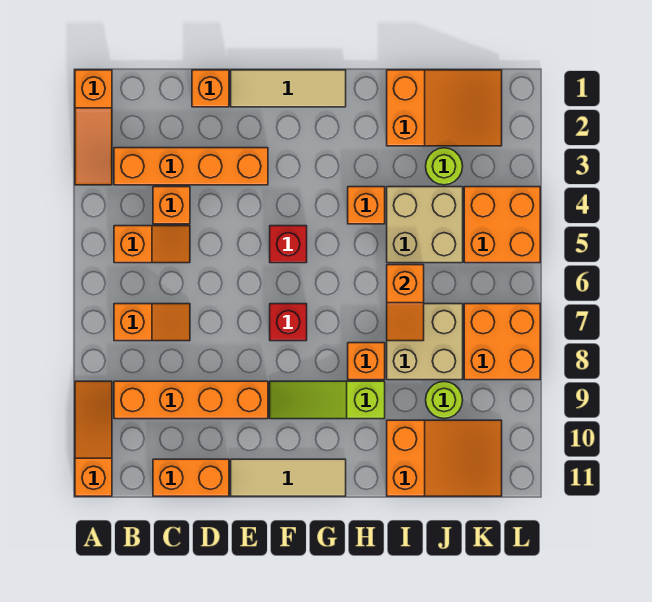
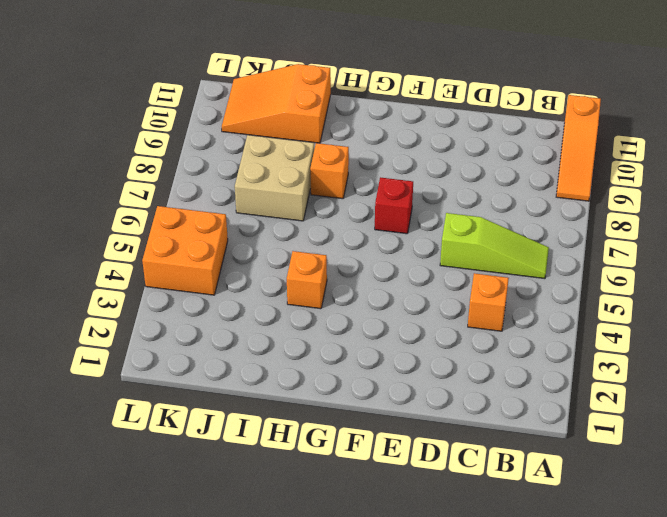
lime 1x3 slope [440,213,549,279] -> lime 1x3 slope moved to [270,381,385,419]
none -> orange 1x3 slope [75,70,112,185]
none -> orange 1x4 brick [114,148,268,185]
none -> orange 1x2 slope [114,226,190,263]

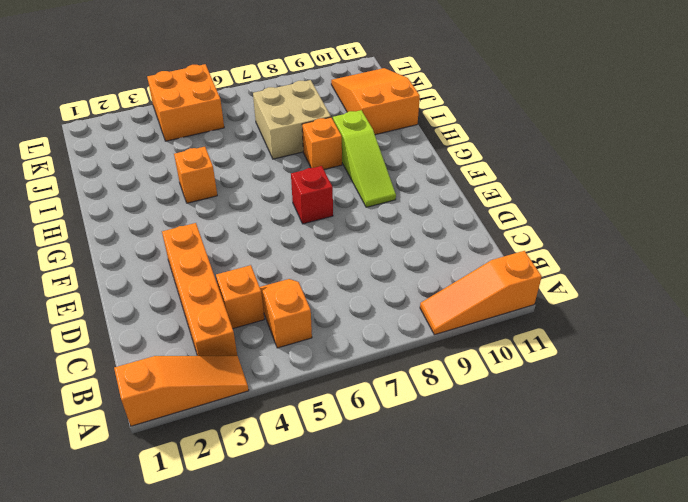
none -> orange 1x2 slope [114,304,190,341]
none -> orange 1x4 brick [114,381,268,419]
none -> orange 1x2 brick [153,459,229,496]

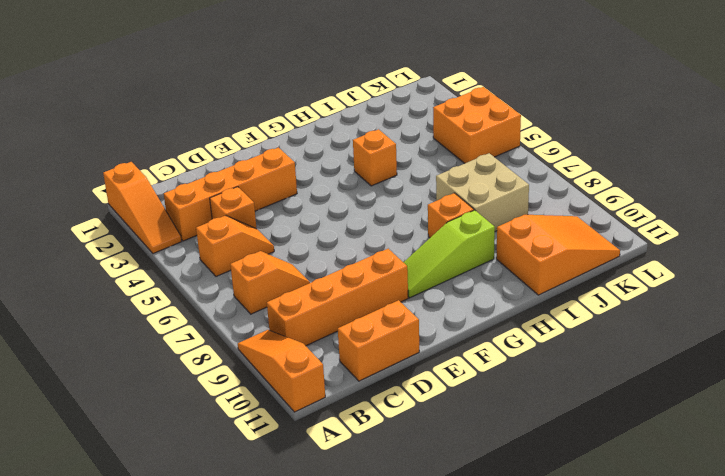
none -> orange 1x1 brick [192,70,229,107]
none -> tan 1x3 tile [231,70,346,107]
none -> tan 1x3 tile [231,459,346,496]

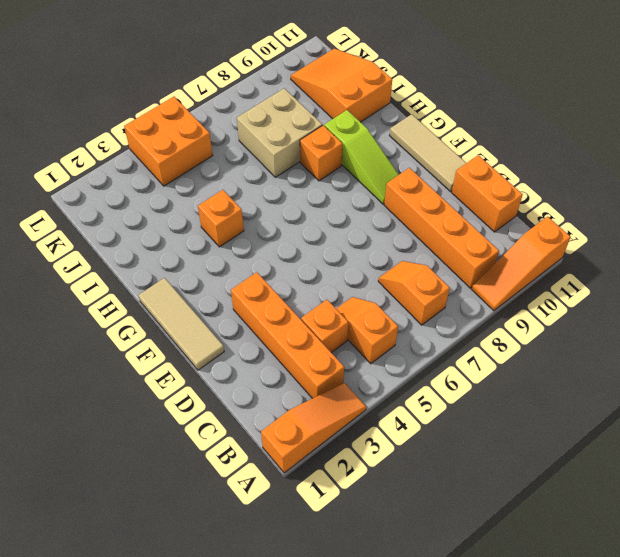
none -> orange 1x1 brick [192,70,229,107]
none -> red 1x1 brick [270,226,307,263]
none -> red 1x1 brick [270,304,307,341]

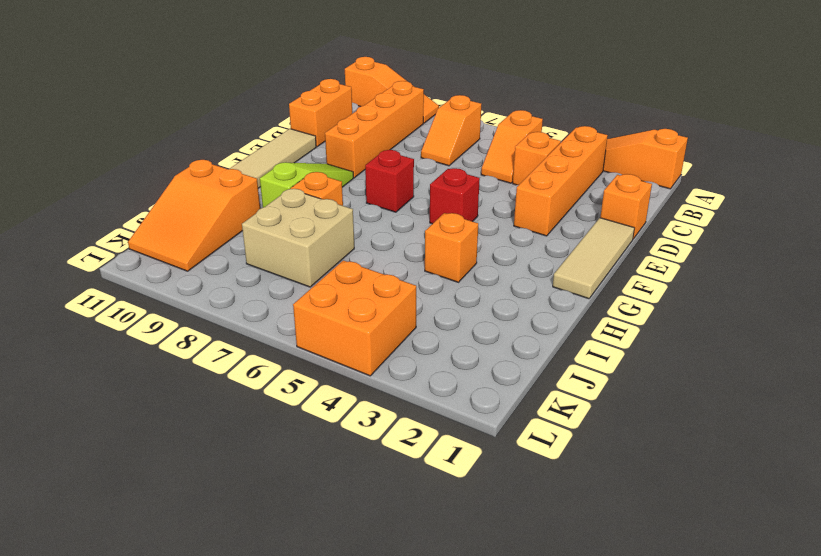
none -> orange 2x3 slope [387,70,502,146]
none -> tan 2x2 brick [387,187,463,263]
none -> lime 1x1 round brick [426,148,463,185]

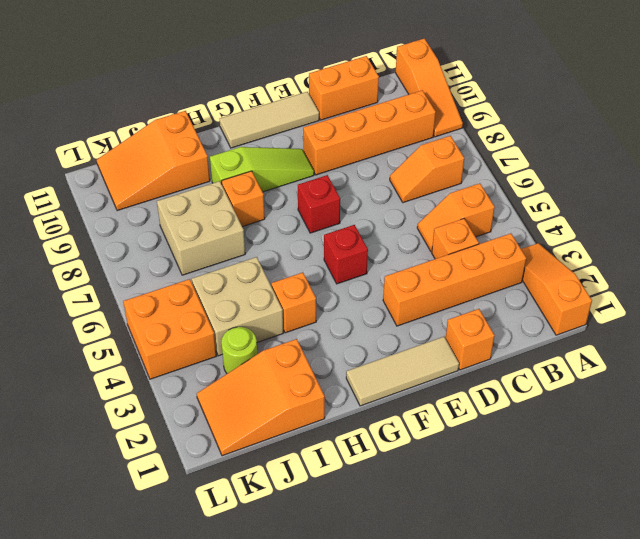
none -> lime 1x1 round brick [426,382,463,418]
none -> orange 2x2 brick [464,304,540,380]
none -> orange 1x2 slope [387,265,424,341]

